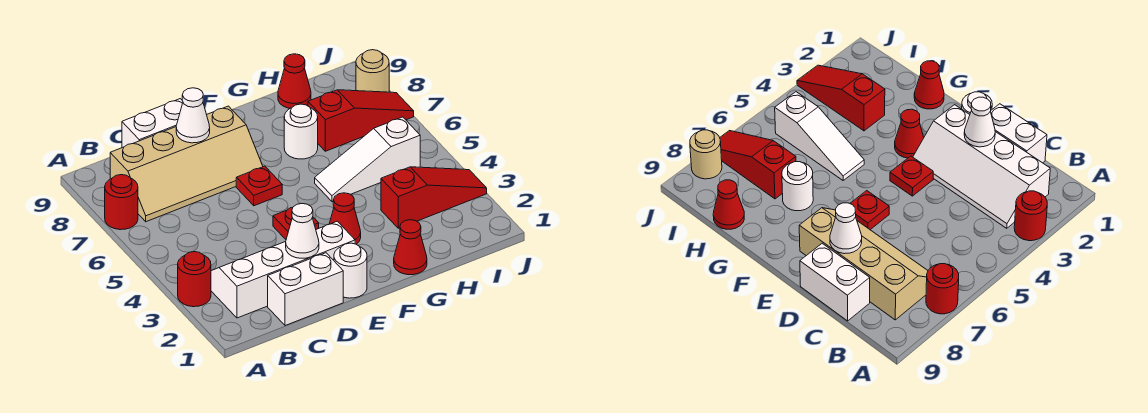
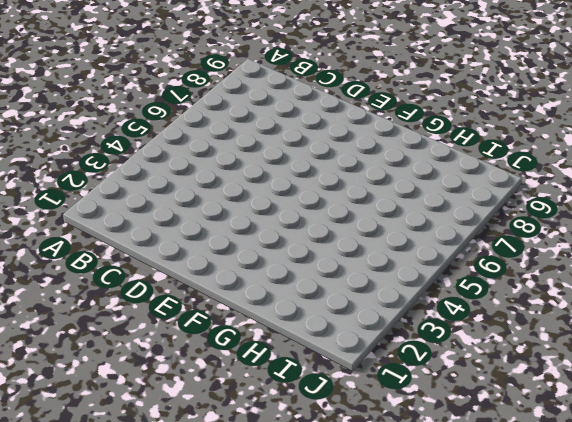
none -> red 1x1 round brick [178,252,211,307]
none -> red 1x1 round brick [105,175,138,230]
none -> white 2x4 slope [211,221,355,318]

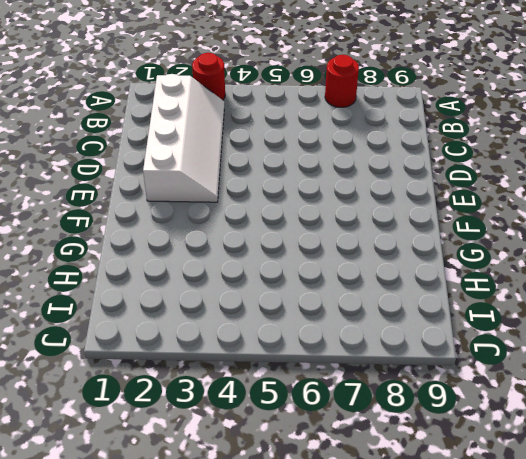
none -> tan 2x4 slope [110,106,263,222]
none -> white 1x2 brick [268,253,343,326]
none -> white 1x2 brick [122,99,183,148]

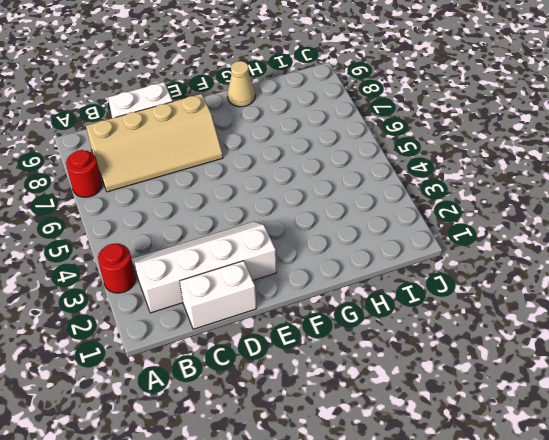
tan 1x1 cone [228,61,255,107] -> none
none -> white 1x1 round brick [334,243,367,298]
none -> red 1x1 plate [273,207,319,239]
none -> red 1x1 plate [236,166,282,206]

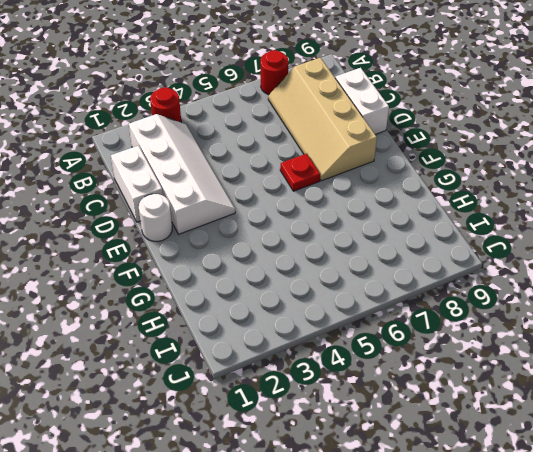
none -> red 1x1 plate [273,207,319,239]
none -> red 1x1 cone [329,193,361,244]
none -> red 1x1 cone [394,220,427,275]

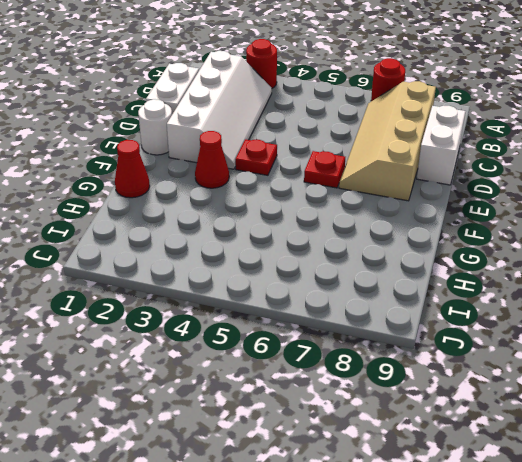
none -> white 1x3 slope [315,117,420,202]
none -> white 1x1 round brick [284,104,318,159]
none -> red 1x3 slope [381,167,487,228]

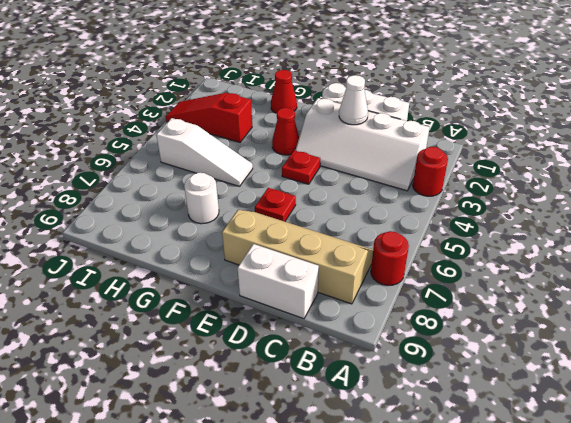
none -> red 1x3 slope [308,90,414,151]
none -> red 1x1 cone [278,54,311,108]
none -> tan 1x1 round brick [356,50,389,92]

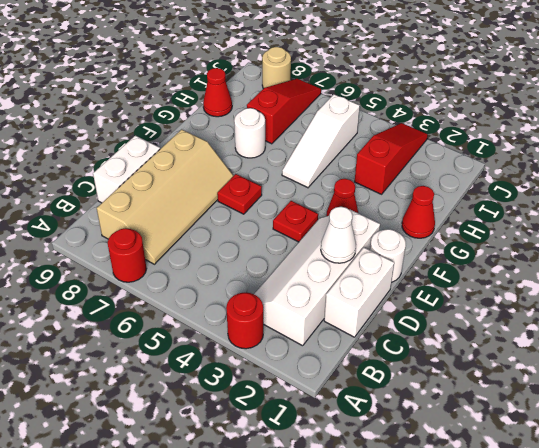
none -> white 1x1 cone [176,88,210,143]

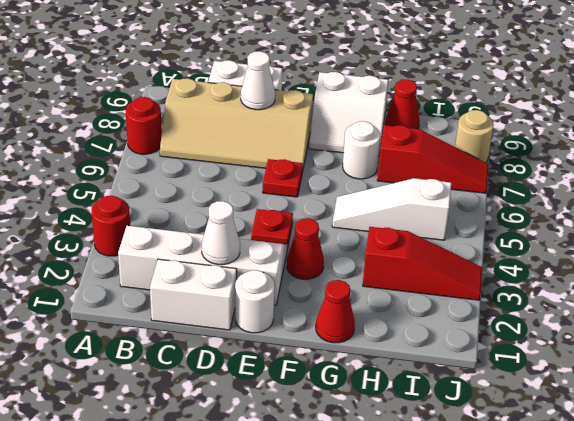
white 2x2 slope [309,72,388,157] -> none

